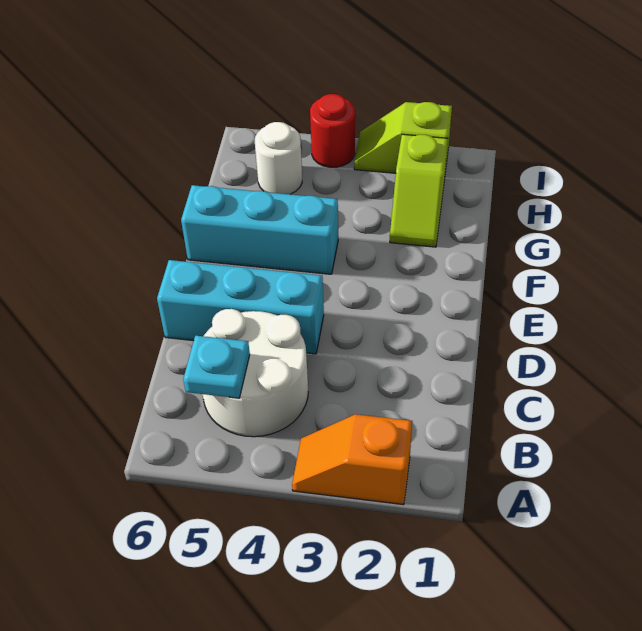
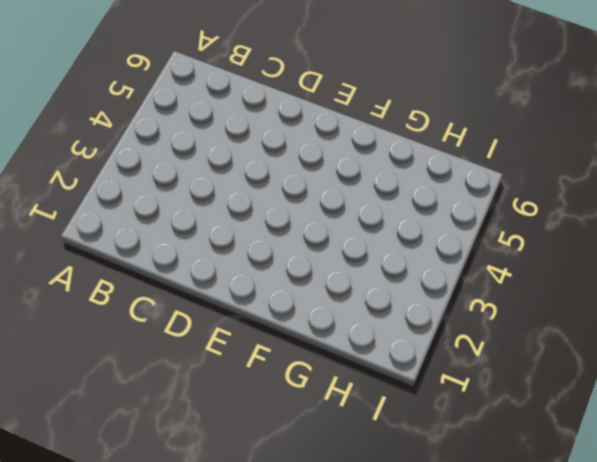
none -> orange 1x2 slope [292,414,412,505]
none -> white 2x2 round brick [203,309,308,437]

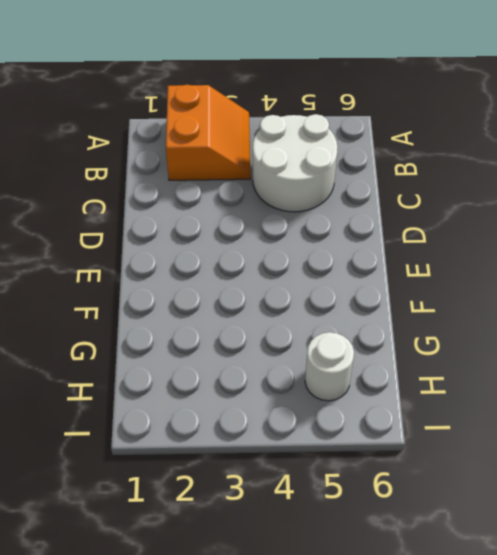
orange 2x2 slope [166,85,251,180] -> orange 1x2 slope [292,414,412,505]
none -> cyan 1x3 brick [157,260,324,354]
none -> cyan 1x3 brick [181,185,338,274]

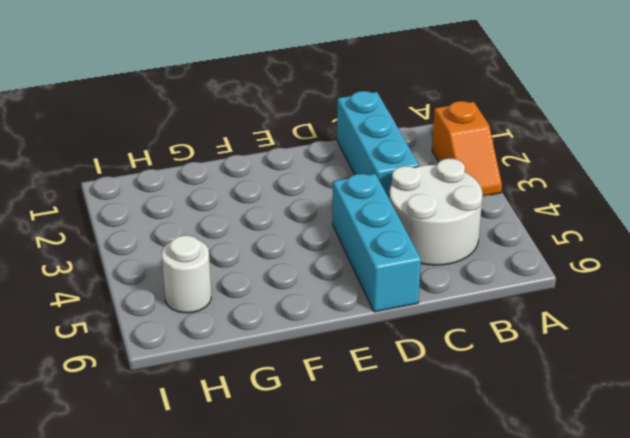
cyan 1x3 brick [337,91,419,198] -> cyan 1x3 brick moved to [181,185,338,274]
none -> lime 1x2 slope [390,134,448,247]
none -> lime 1x2 slope [354,102,452,173]

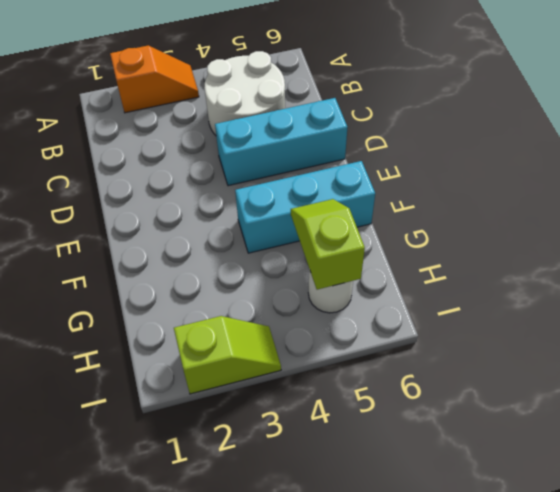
lime 1x2 slope [291,199,365,290] -> lime 1x2 slope moved to [390,134,448,247]
none -> red 1x1 round brick [310,94,355,167]
none -> cyan 1x1 plate [183,336,250,398]

